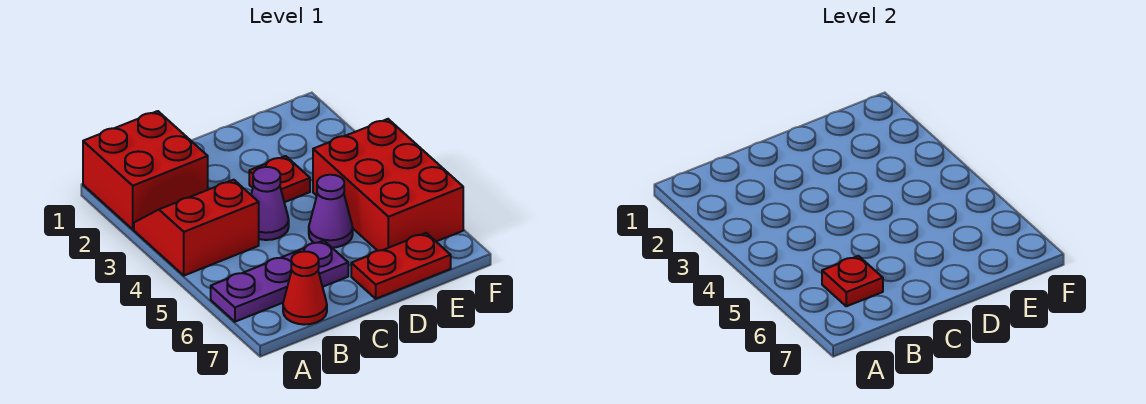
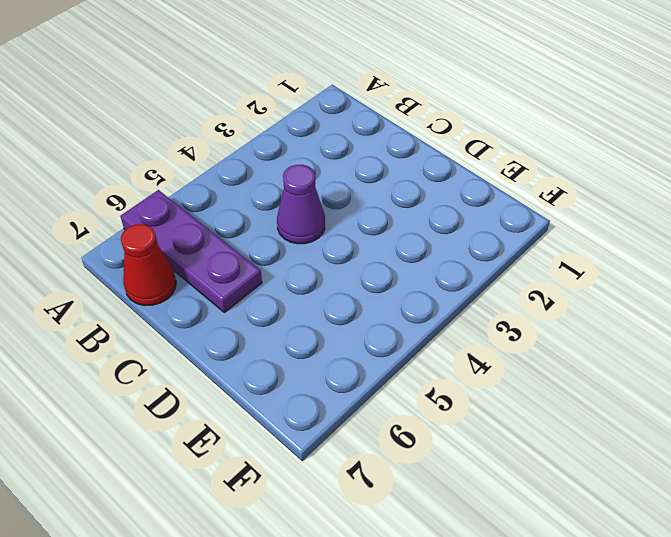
none -> red 2x2 brick [83,111,208,229]
none -> red 2x2 slope [134,180,259,276]

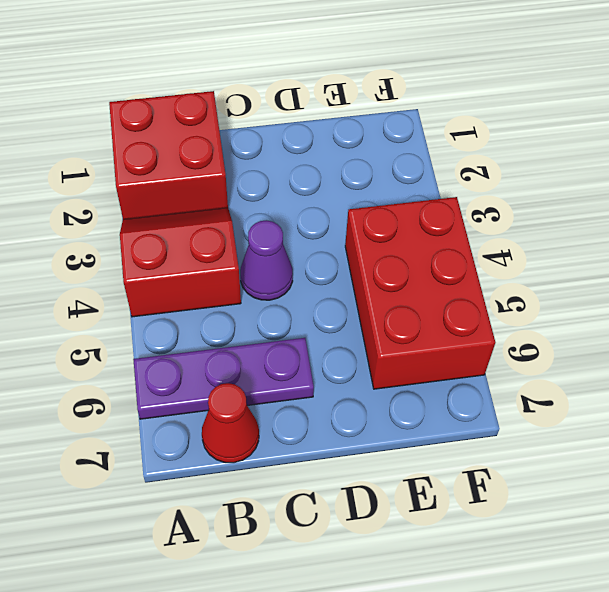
none -> red 1x1 plate [249,156,310,202]
none -> purple 1x1 cone [309,175,353,248]

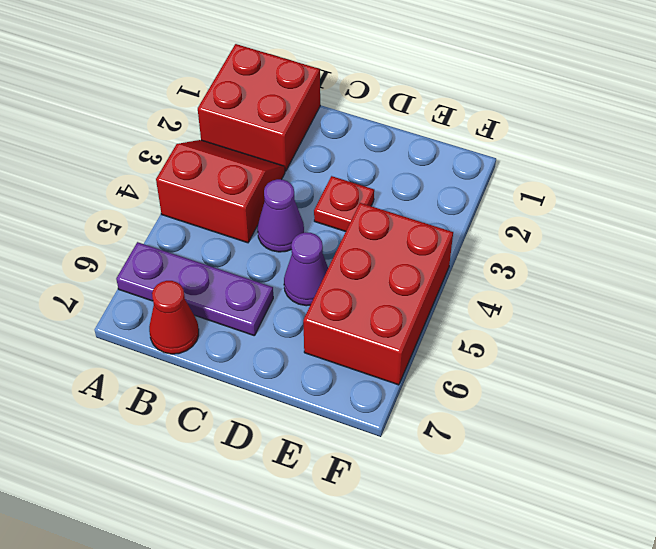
none -> red 1x2 plate [351,233,451,299]
none -> red 1x1 plate [822,256,883,306]

